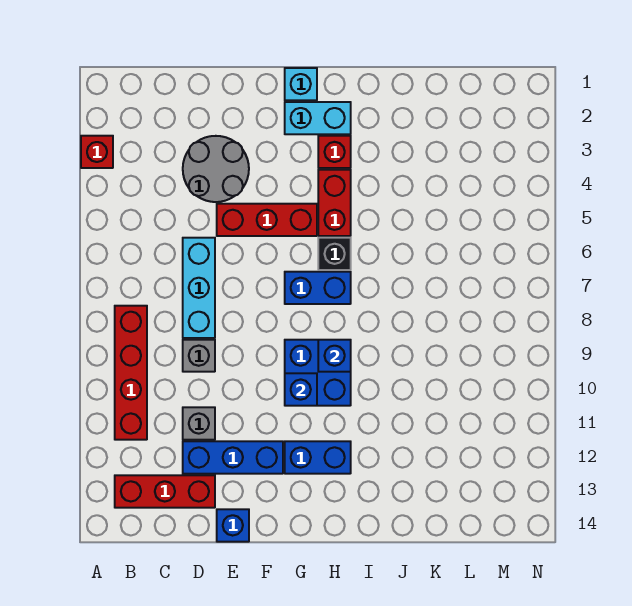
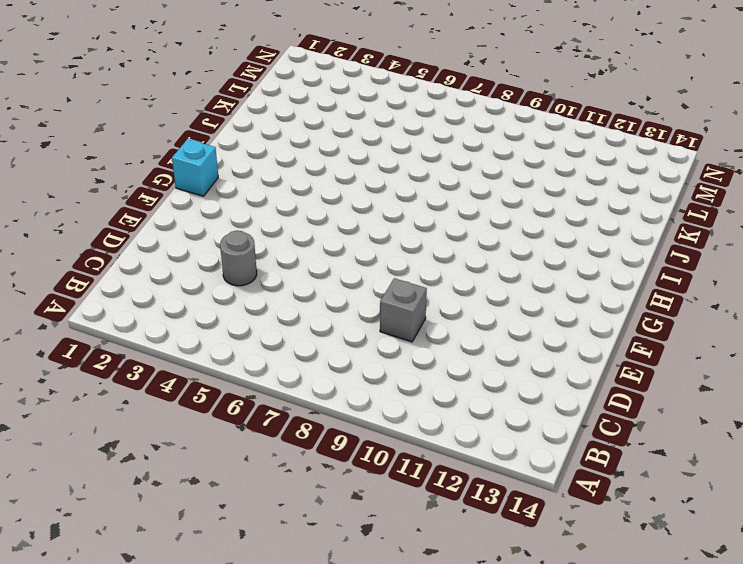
grey 1x1 round brick [220,231,257,286] -> grey 2x2 round brick [183,136,249,202]
none -> red 1x1 brick [81,136,113,168]
none -> red 1x4 brick [115,306,147,440]
none -> red 1x3 brick [115,475,215,508]

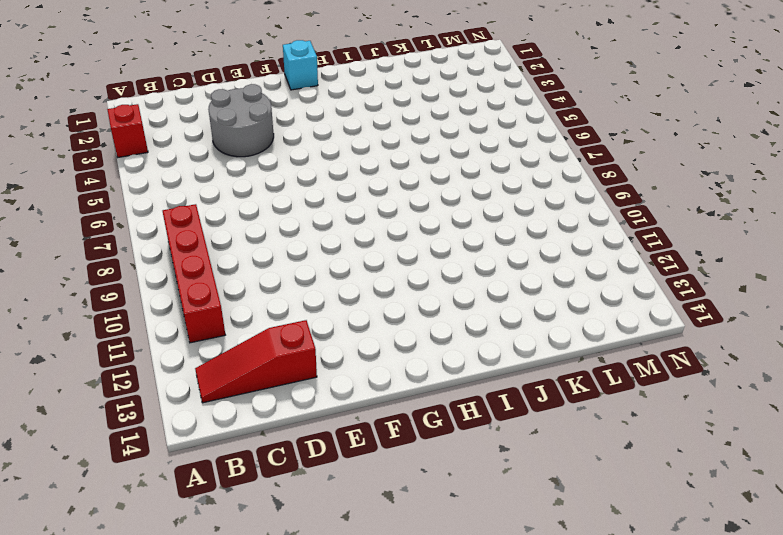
red 1x3 slope [195,320,317,403] -> red 1x3 brick [115,475,215,508]
none -> cyan 1x3 brick [183,238,215,338]
none -> grey 1x1 brick [183,340,215,372]
none -> grey 1x1 brick [183,407,215,440]

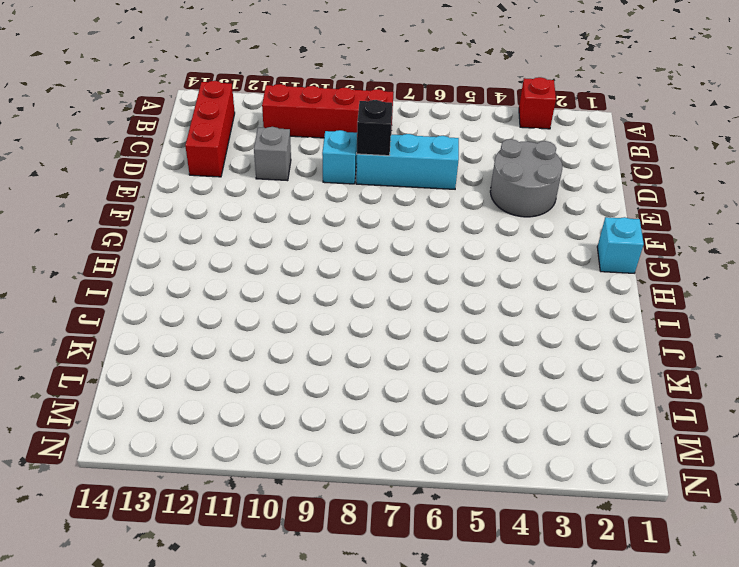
black 1x1 brick [357,100,392,156] -> black 1x1 brick moved to [318,238,351,270]
cyan 1x1 brick [322,130,357,184] -> grey 1x1 brick [183,340,215,372]
none -> blue 1x3 brick [183,441,283,474]
none -> red 1x3 brick [217,204,317,236]
none -> blue 1x1 brick [217,509,249,542]

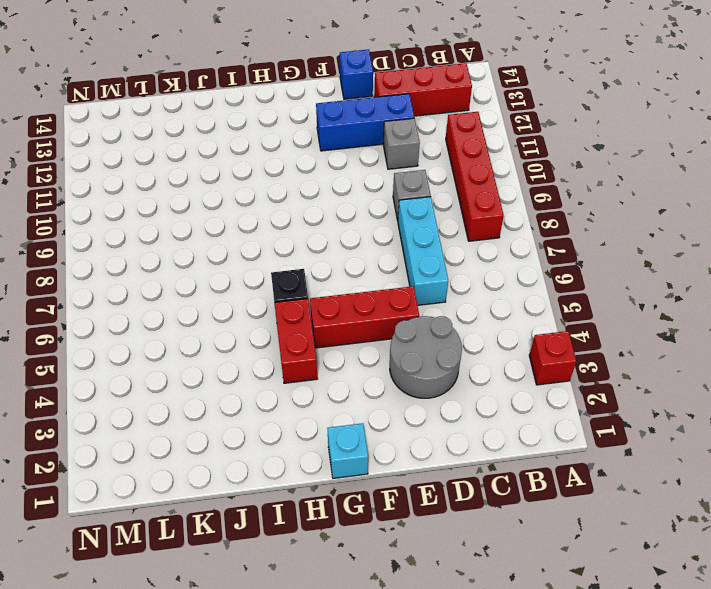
none -> cyan 1x2 brick [285,102,351,134]
none -> blue 1x2 brick [285,272,351,304]
none -> blue 2x2 brick [285,340,351,406]

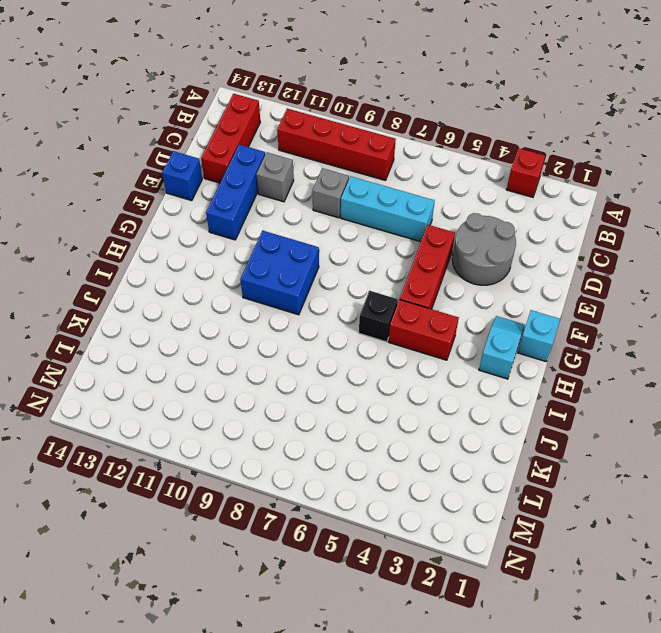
cyan 1x2 slope [479,316,524,379] -> cyan 1x2 brick [285,102,351,134]
none -> blue 1x2 brick [285,272,351,304]
none -> blue 1x2 brick [285,441,351,474]
none -> red 1x1 brick [318,136,351,168]

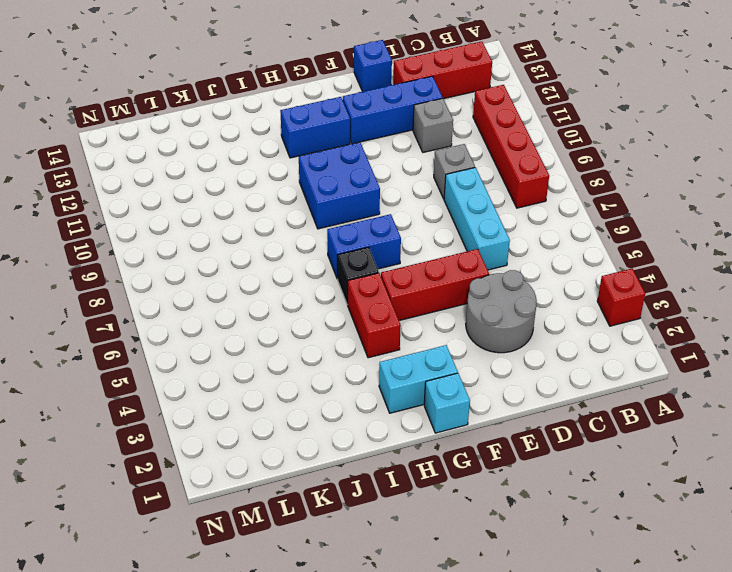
none -> red 1x1 brick [318,136,351,168]
none -> blue 1x1 brick [285,373,317,406]
none -> blue 1x1 brick [318,340,351,372]

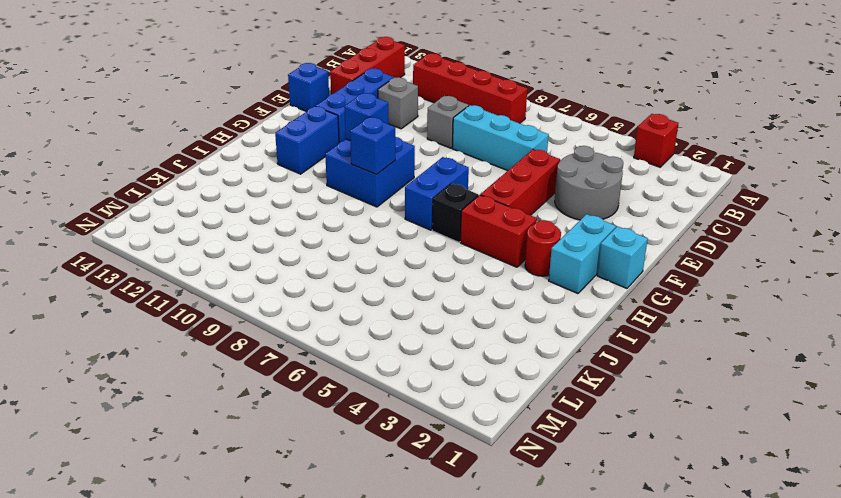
red 1x1 round brick [525,220,561,276] -> red 1x1 brick [318,136,351,168]

